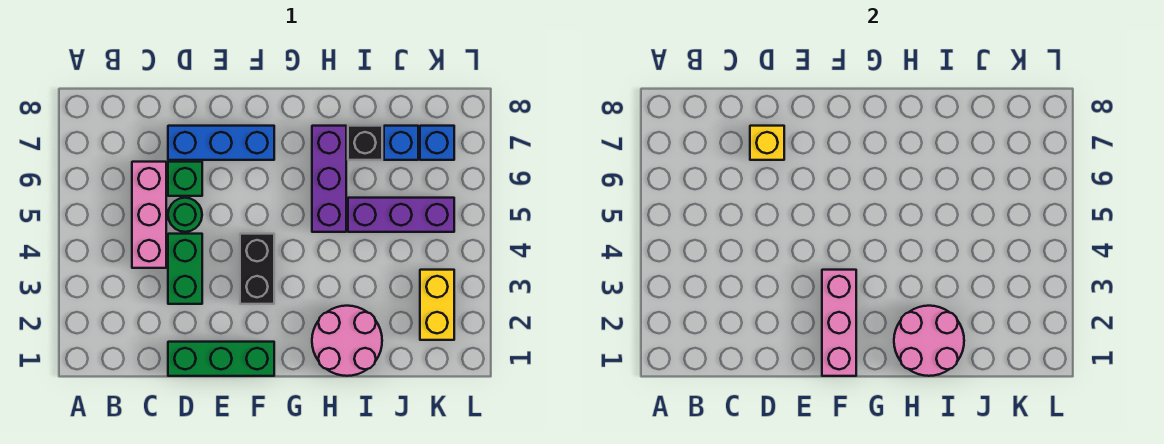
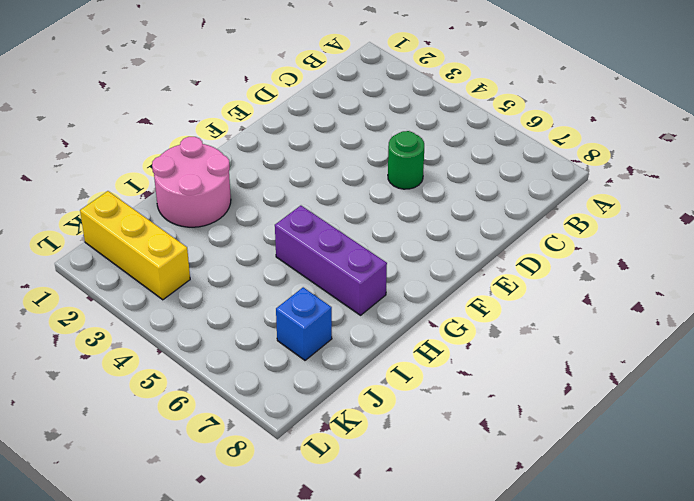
yellow 1x3 brick [80,191,190,300] -> yellow 1x2 brick [420,270,454,340]
none -> pink 1x3 brick [132,162,166,268]
none -> green 1x3 brick [168,342,274,376]
none -> green 1x2 brick [168,234,202,304]

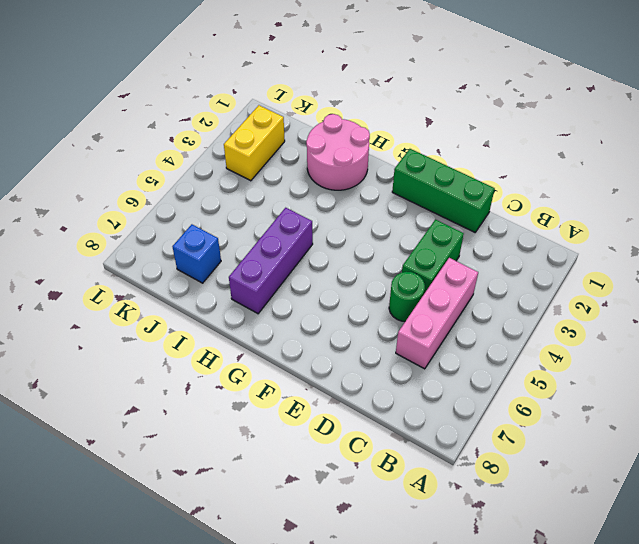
none -> green 1x1 brick [168,162,202,196]
none -> blue 1x3 brick [168,126,274,160]
none -> black 1x2 brick [240,234,274,304]

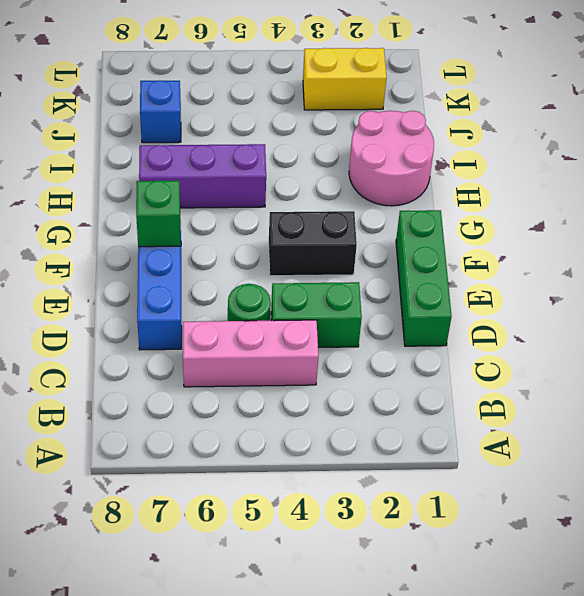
green 1x1 brick [136,181,180,247] -> green 1x1 brick moved to [168,162,202,196]
none -> purple 1x3 brick [348,198,454,232]
none -> black 1x1 brick [348,126,382,160]
none -> blue 1x1 brick [420,126,454,160]

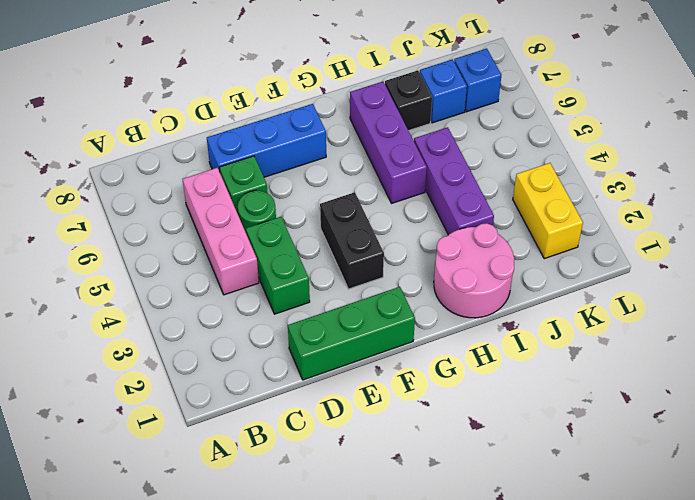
purple 1x3 brick [414,127,494,235] -> purple 1x3 brick turned to [348,198,454,232]
none -> yellow 1x1 brick [750,126,784,160]
none -> pink 1x3 brick [822,270,856,376]
none -> pink 2x2 round brick [894,306,964,376]

